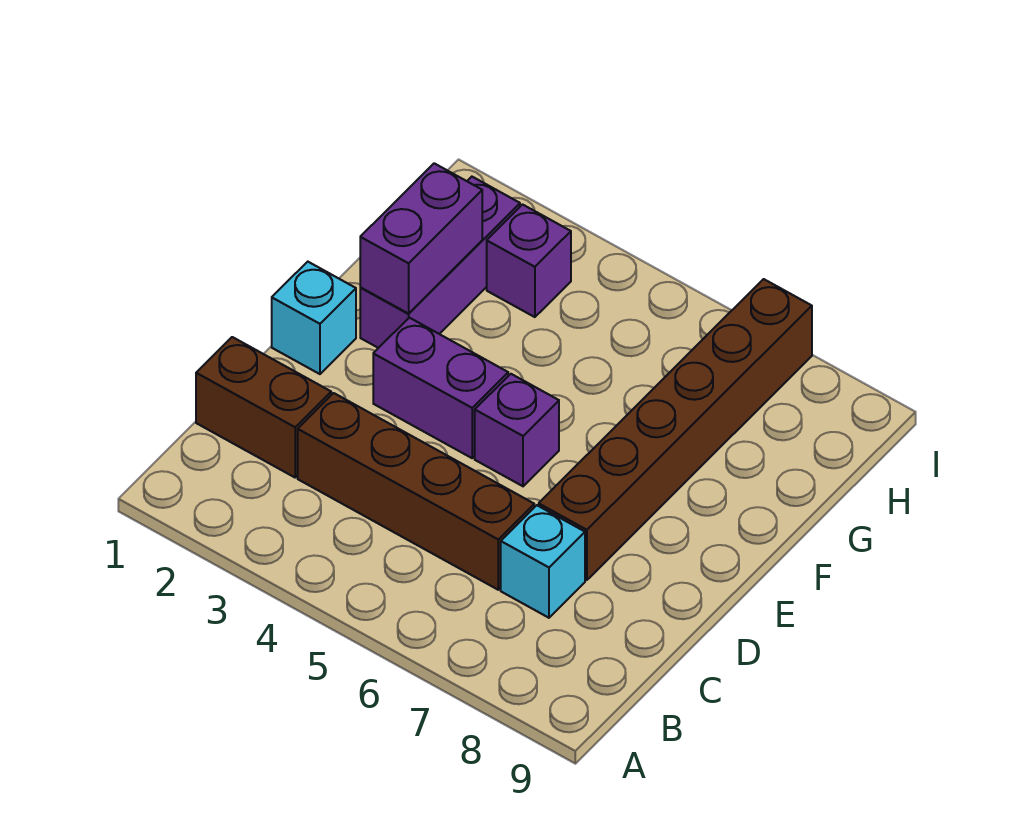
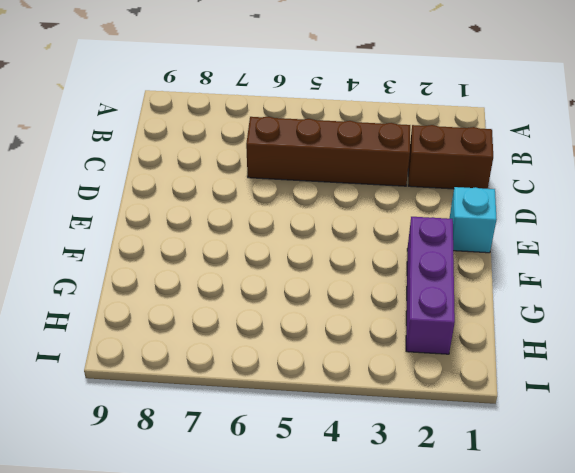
none -> cyan 1x1 brick [501,505,585,618]
none -> brown 1x6 brick [539,279,812,580]

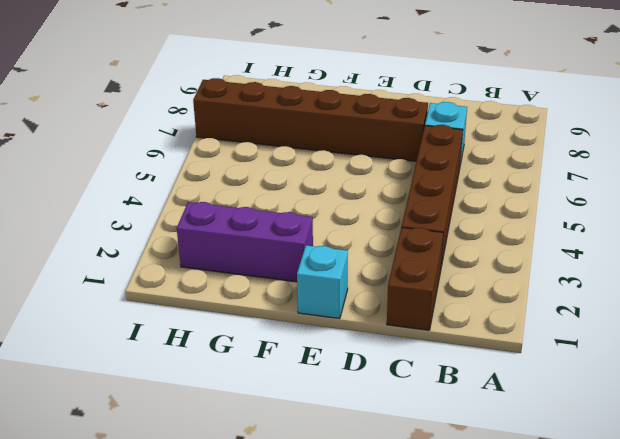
none -> purple 1x2 brick [373,318,508,458]
none -> purple 1x1 brick [475,374,559,486]

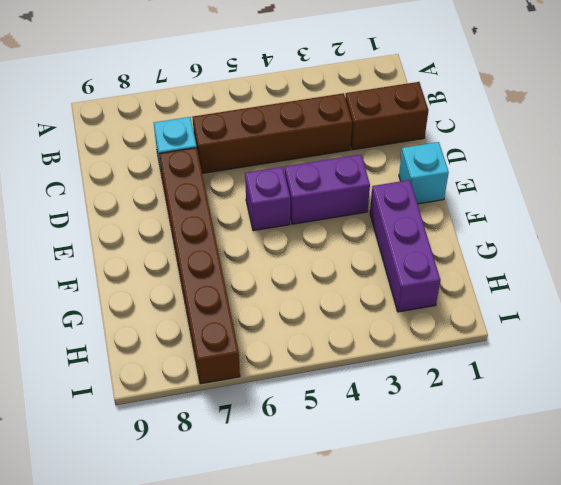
none -> purple 1x1 brick [487,205,571,317]
none -> purple 1x2 brick [360,163,482,314]

